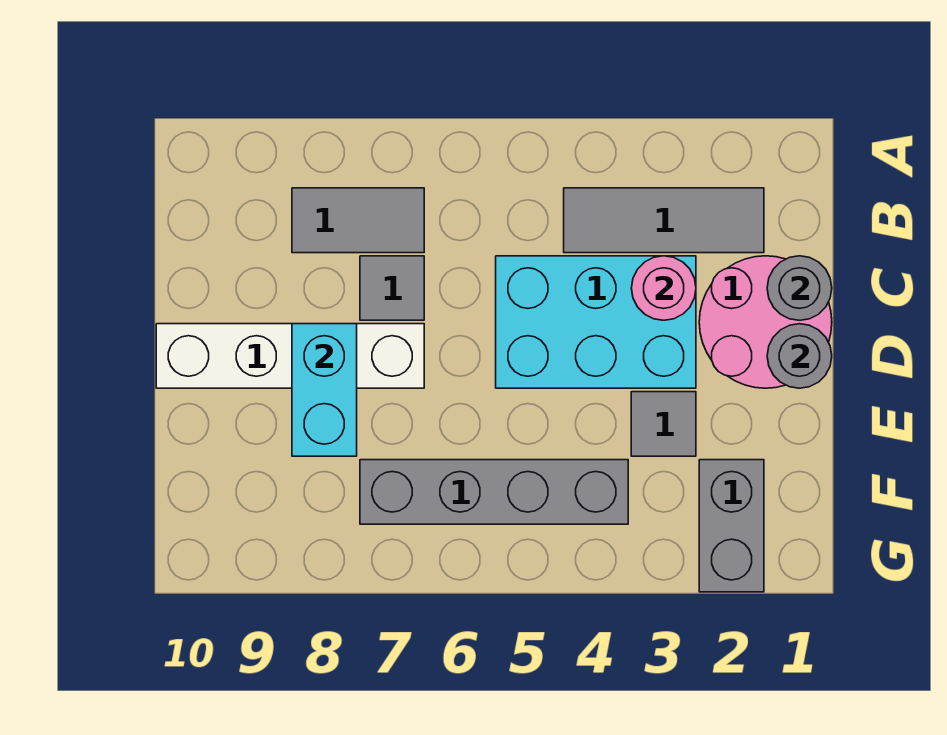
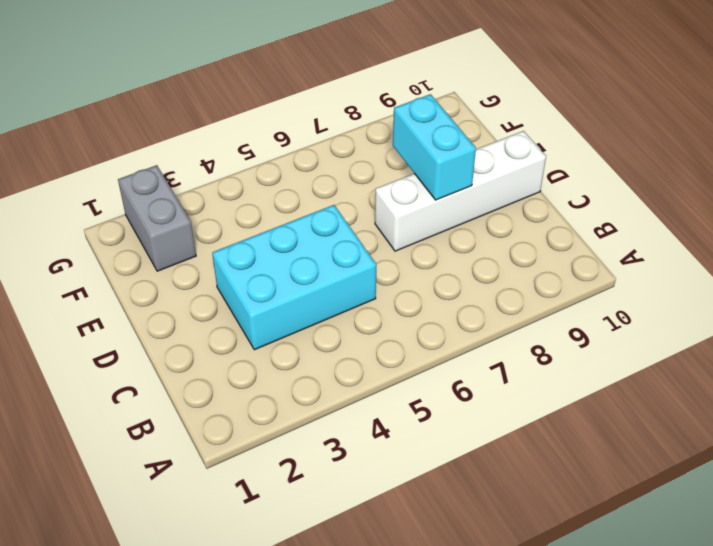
none -> grey 1x3 tile [564,188,764,253]
none -> grey 1x2 tile [292,188,424,253]
none -> pink 2x2 round brick [699,256,832,388]

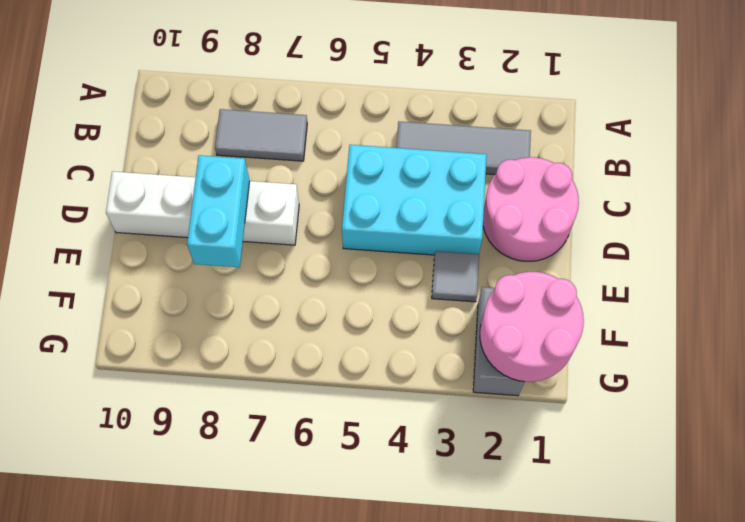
pink 2x2 round brick [480,272,584,382] -> none
none -> grey 1x1 tile [360,256,424,320]
none -> grey 1x4 brick [360,460,628,524]
none -> grey 1x1 round brick [767,256,832,320]

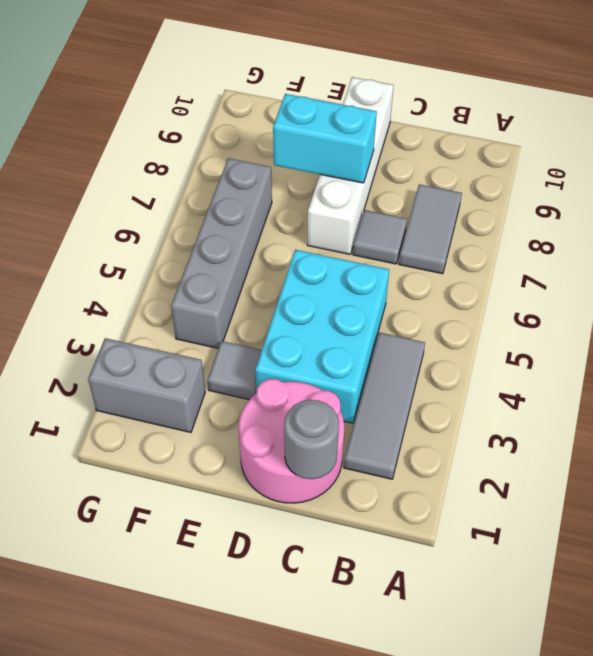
none -> pink 1x1 round brick [631,256,696,320]
none -> grey 1x1 round brick [767,324,832,388]

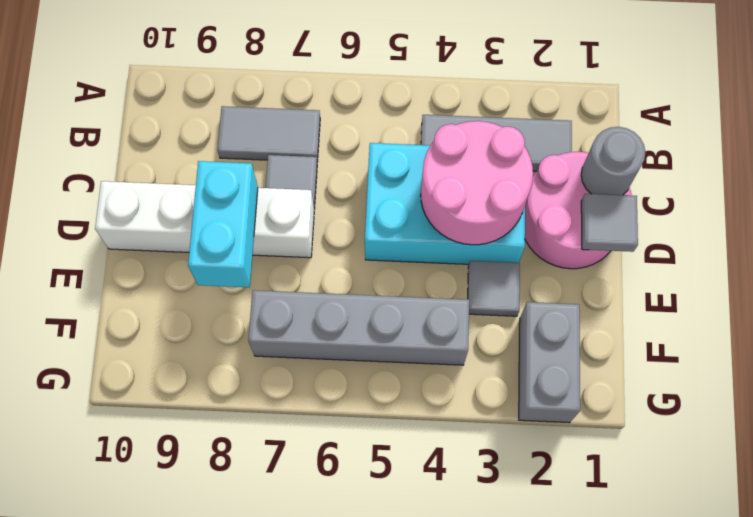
pink 2x2 round brick [421,121,533,245] -> pink 1x1 round brick [631,256,696,320]
grey 1x1 tile [581,194,638,252] -> grey 1x1 round brick [767,324,832,388]

